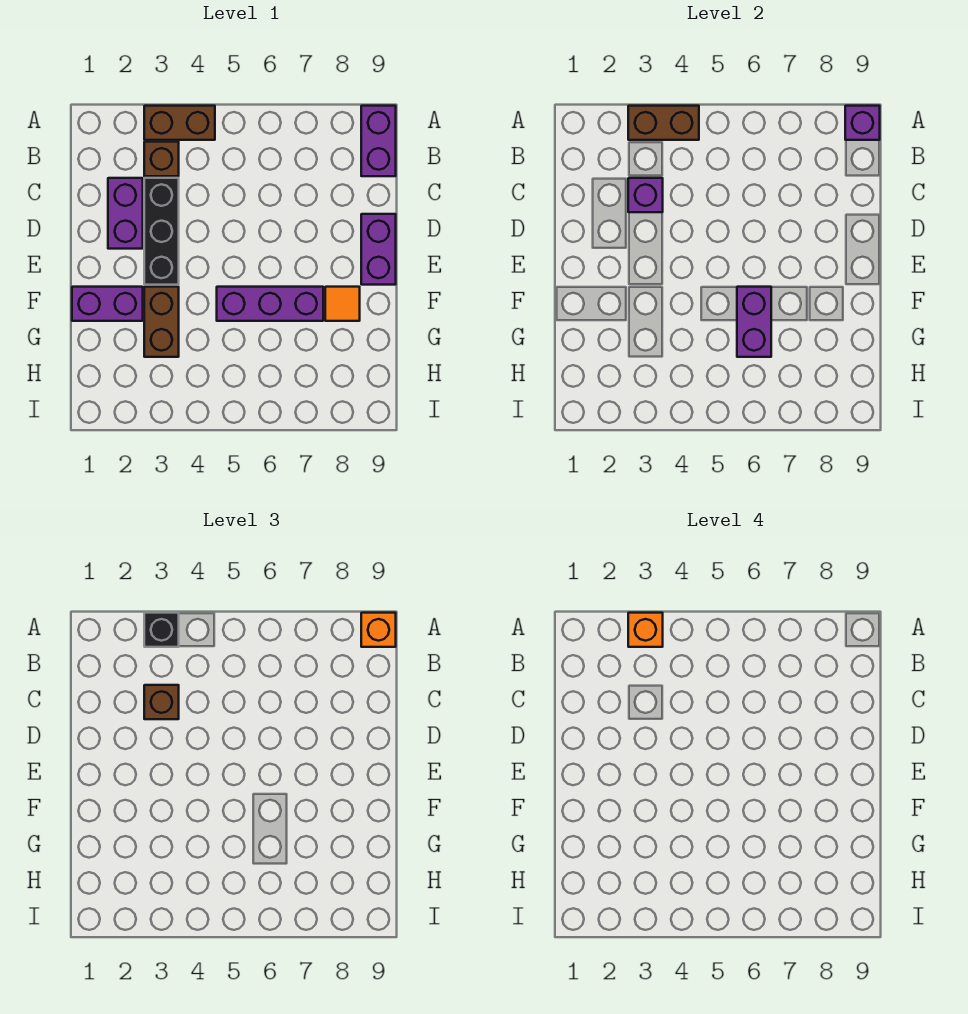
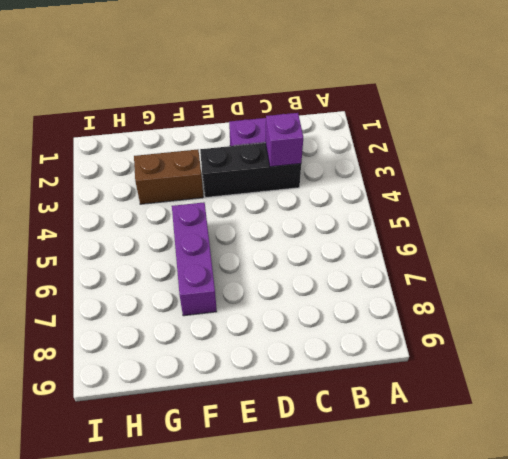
none -> brown 1x2 brick [144,106,215,140]
none -> purple 1x2 brick [361,106,396,176]
none -> brown 1x1 brick [144,142,179,176]

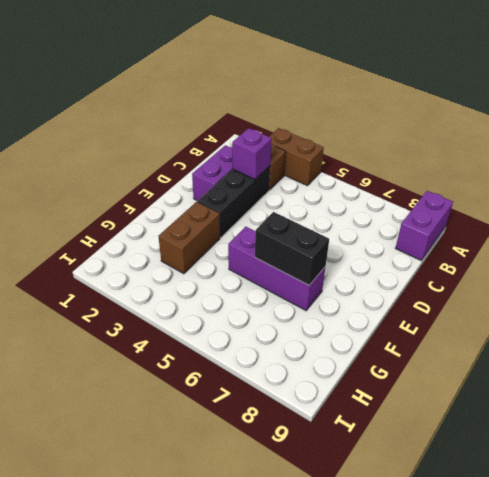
black 1x2 brick [255,212,329,285] -> purple 1x2 brick [737,287,771,357]
none -> purple 1x2 brick [361,214,396,285]
none -> purple 1x2 brick [72,287,143,321]
none -> orange 1x1 tile [325,287,360,321]

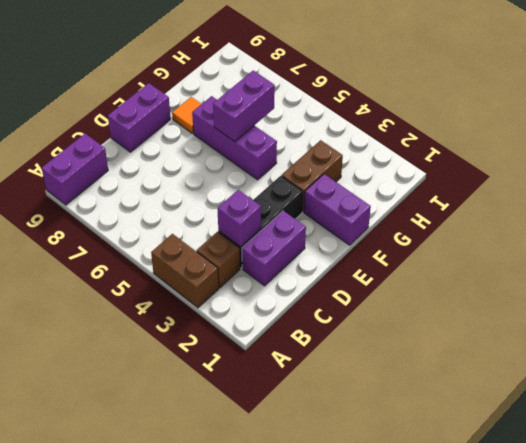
none -> brown 1x2 brick [628,106,699,140]
none -> purple 1x1 brick [845,106,880,140]
none -> black 1x1 brick [144,613,179,647]

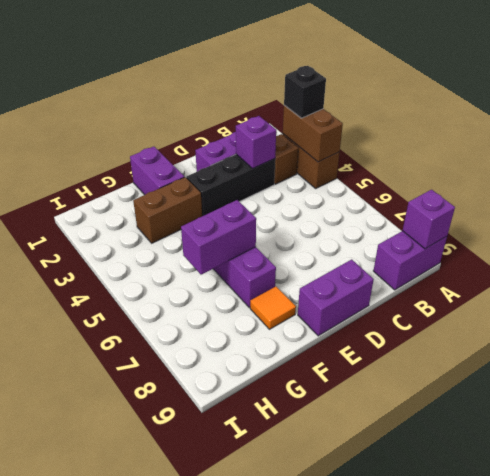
none -> orange 1x1 brick [361,613,396,647]
none -> brown 1x1 brick [144,685,179,719]
none -> orange 1x1 brick [628,613,663,647]

